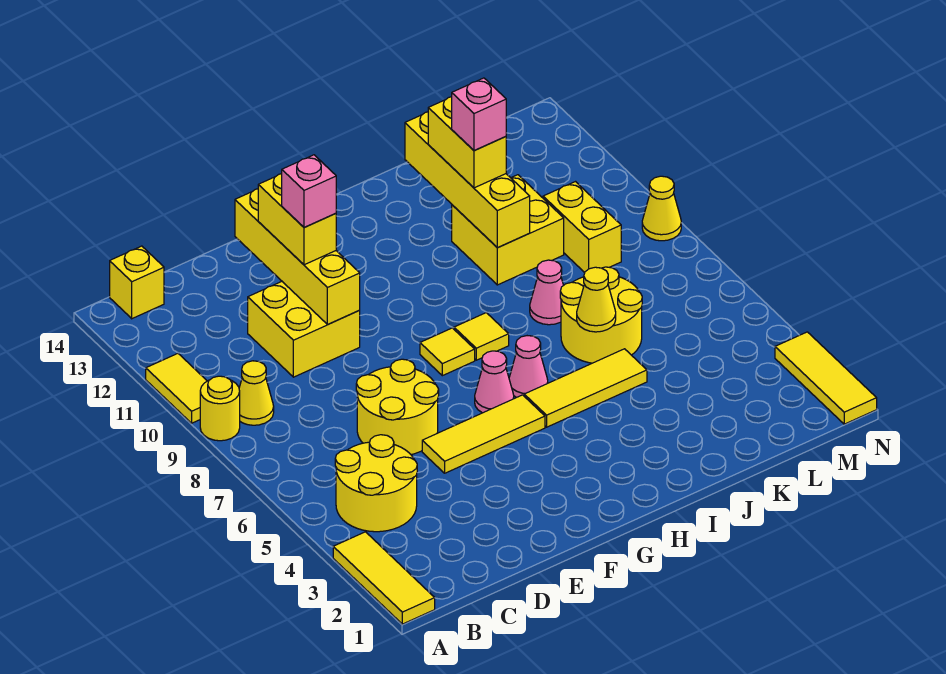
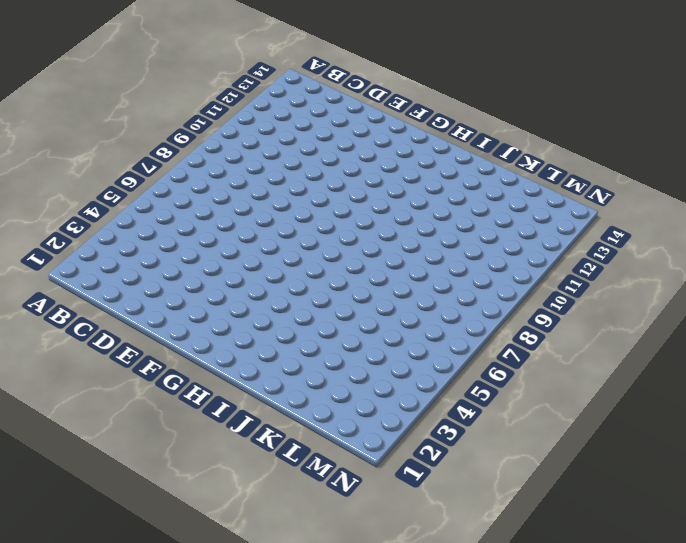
none -> yellow 1x3 tile [333,532,435,624]
none -> yellow 1x1 round brick [200,376,240,441]
none -> yellow 1x2 tile [146,354,207,423]

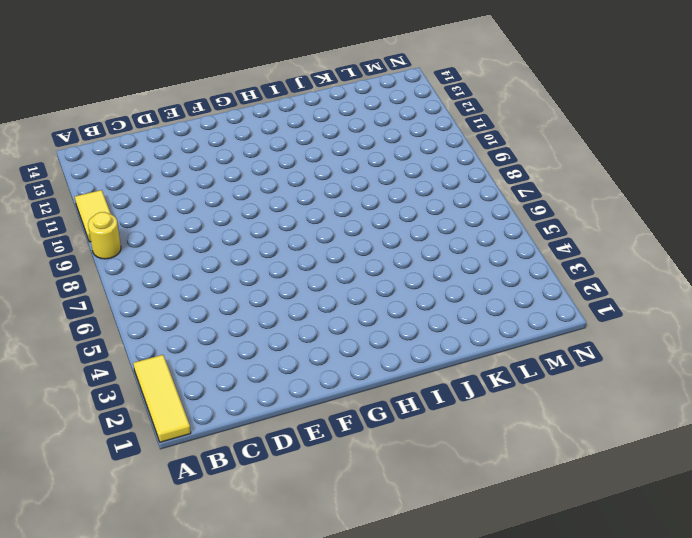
none -> yellow 2x2 round brick [335,435,417,532]
none -> yellow 1x1 cone [239,361,274,425]
none -> yellow 1x1 brick [110,246,164,319]

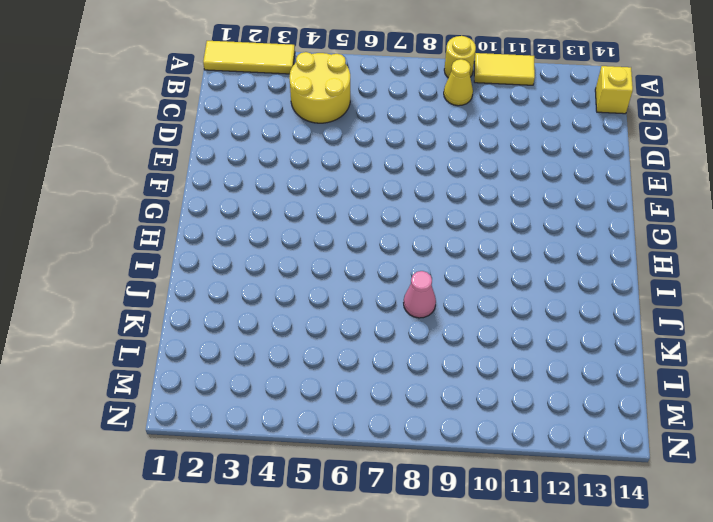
none -> yellow 2x2 round brick [356,359,439,455]
none -> yellow 2x2 brick [248,282,360,377]
none -> yellow 1x3 tile [422,395,545,473]

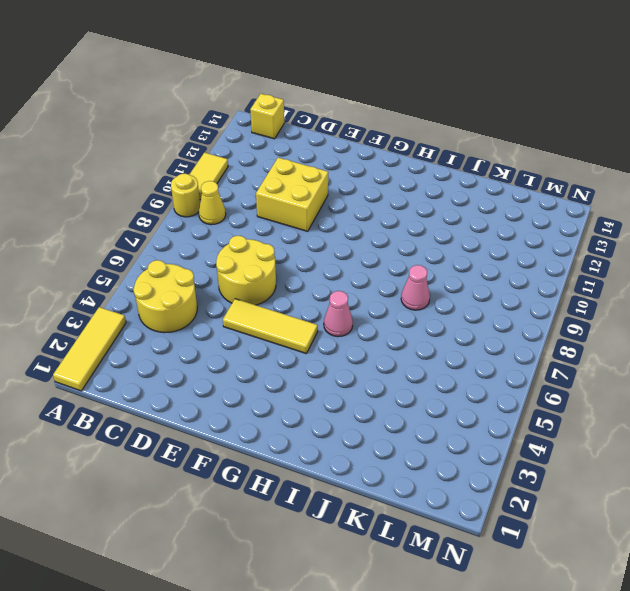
none -> pink 1x1 cone [475,351,514,413]
none -> yellow 1x1 tile [420,328,475,376]
none -> yellow 1x3 tile [524,349,647,427]

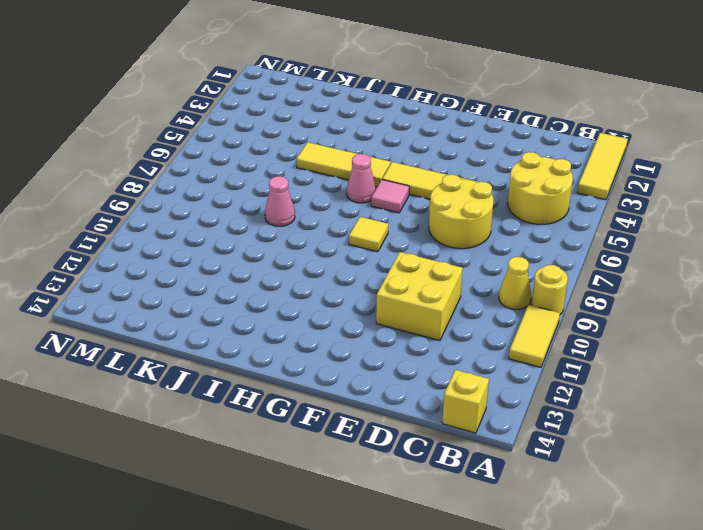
pink 1x1 tile [371,180,410,213] -> pink 1x1 cone [475,351,514,413]
none -> yellow 1x1 tile [454,313,509,360]
none -> yellow 2x2 round brick [560,267,642,363]
none -> yellow 2x2 brick [452,175,564,285]

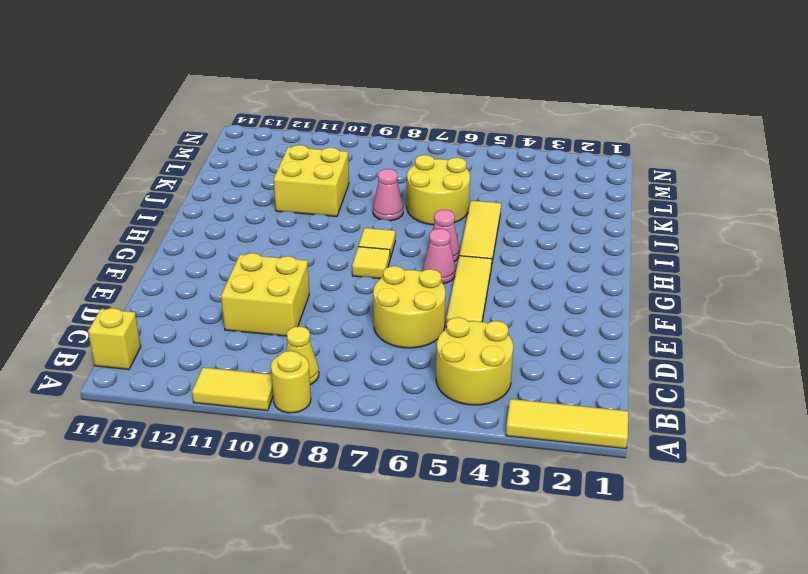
none -> yellow 1x2 brick [543,182,621,273]
none -> yellow 1x3 tile [775,332,877,424]
none -> yellow 1x1 cone [642,176,681,241]

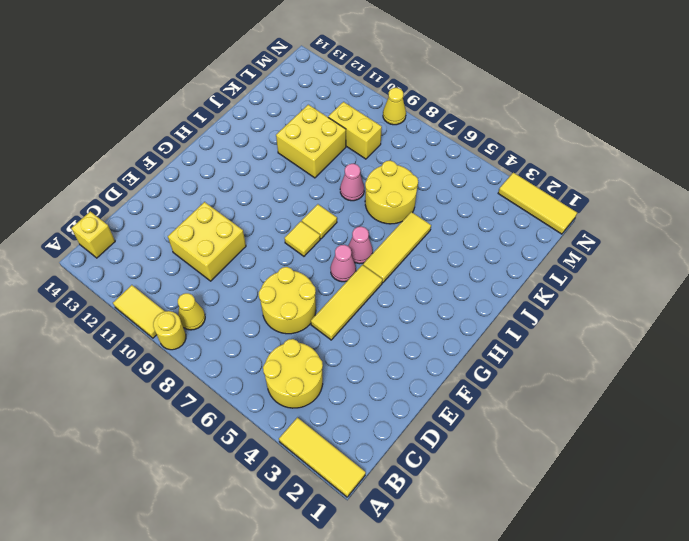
none -> yellow 1x4 brick [235,189,360,324]
none -> yellow 1x1 cone [577,267,616,332]
none -> yellow 1x4 brick [405,112,530,248]

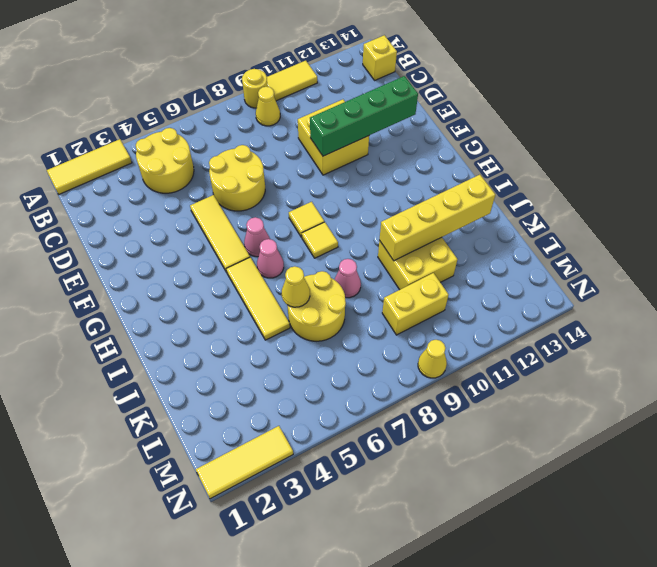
green 1x4 brick [310,76,418,156] -> yellow 1x4 brick [235,189,360,324]
none -> yellow 1x2 brick [258,174,336,265]
none -> yellow 1x2 brick [428,97,506,188]
none -> pink 1x1 brick [282,155,336,228]

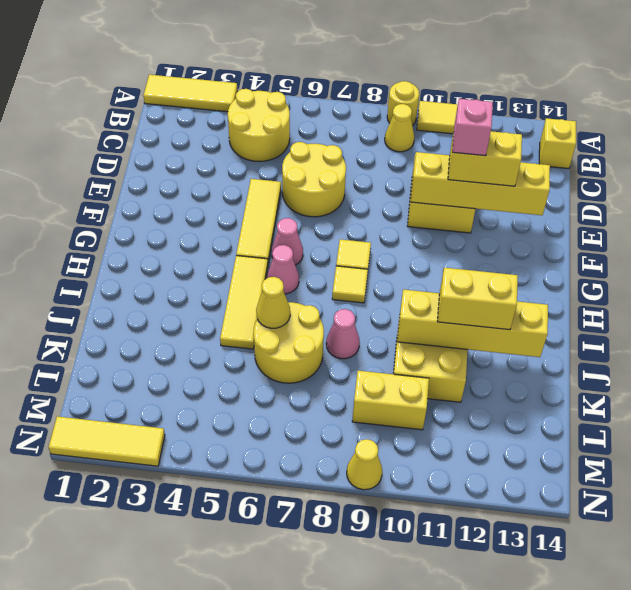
none -> pink 1x1 brick [452,78,506,151]

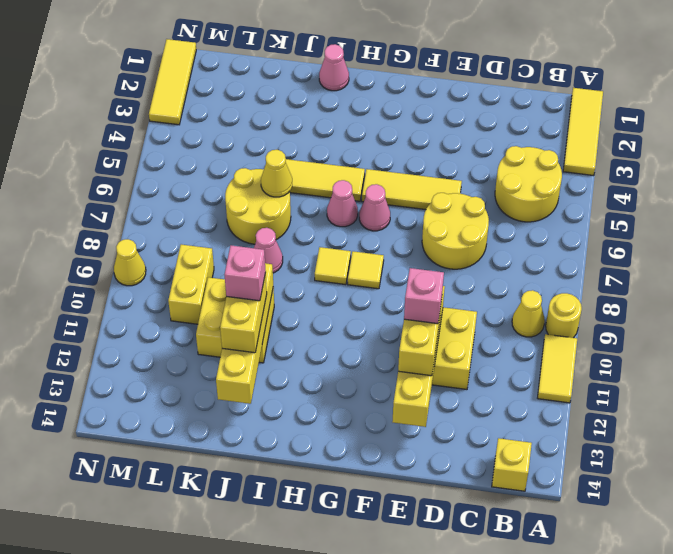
pink 1x1 cone [319,44,349,91] -> none

